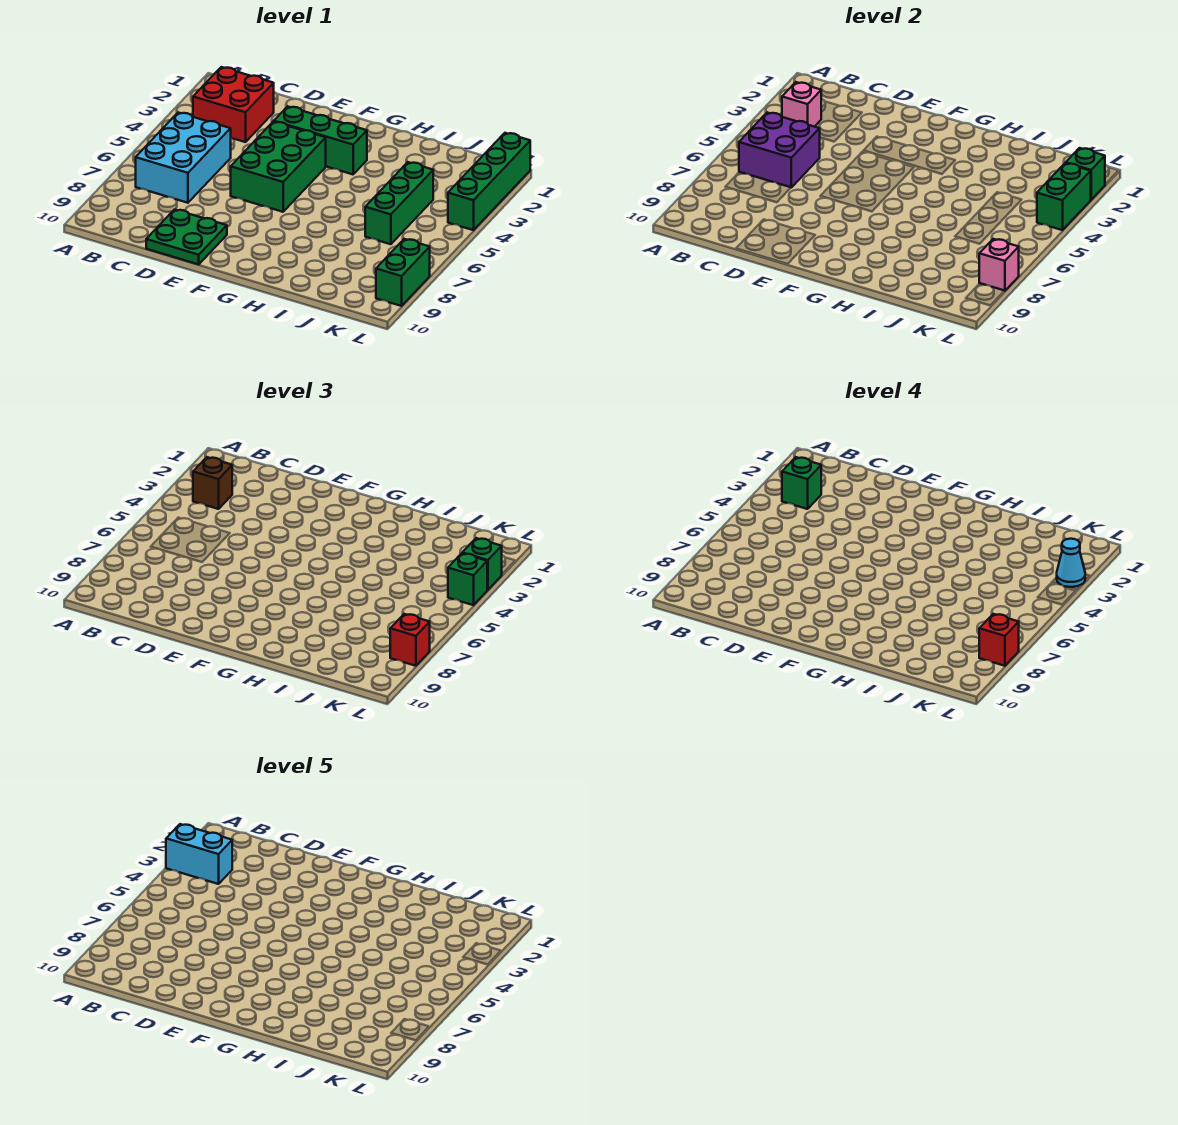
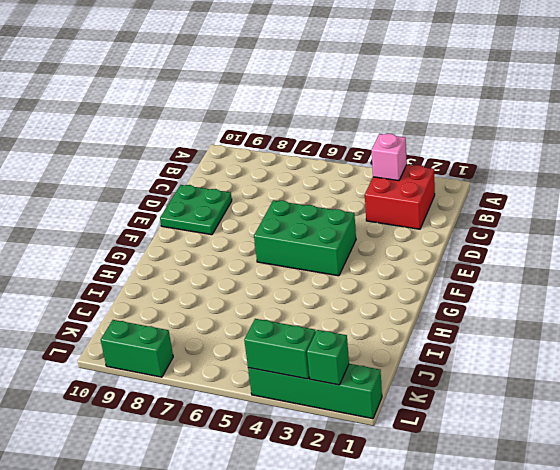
none -> cyan 2x3 brick [136,113,231,203]
none -> green 1x3 brick [274,106,367,174]
none -> green 1x3 brick [365,162,433,244]

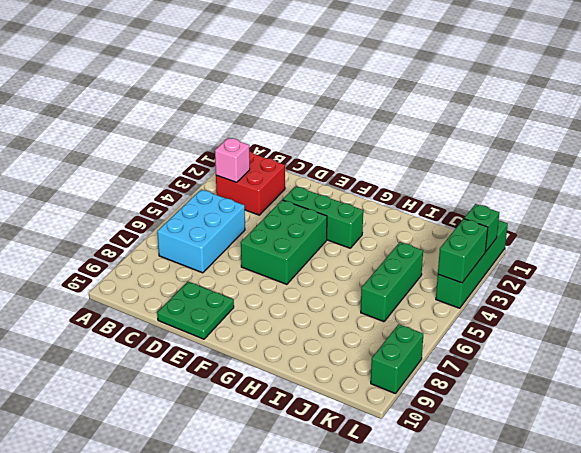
none -> purple 2x2 brick [739,113,820,187]
none -> pink 1x1 brick [979,239,1019,291]
none -> brown 1x1 brick [193,457,232,509]

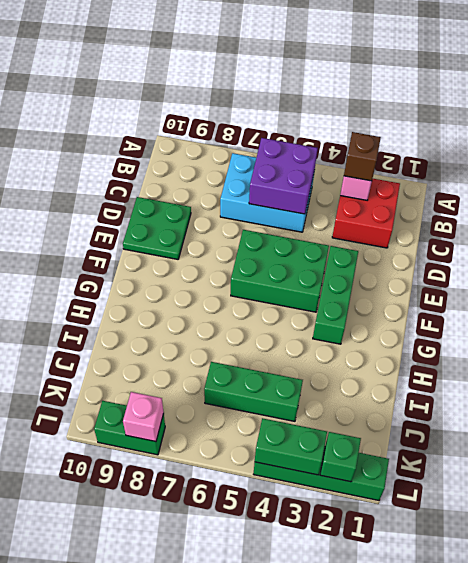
none -> green 1x1 brick [463,538,502,590]
none -> green 1x1 brick [448,553,487,605]
none -> red 1x1 brick [390,614,430,666]

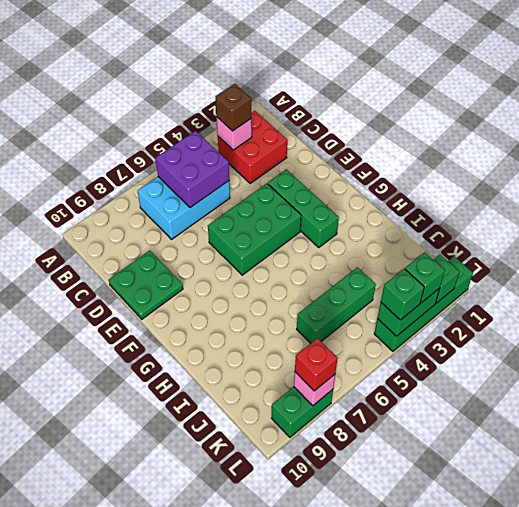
none -> green 1x1 brick [782,457,821,509]
none -> cyan 1x1 cone [1057,539,1085,587]
none -> red 1x1 brick [979,614,1019,666]

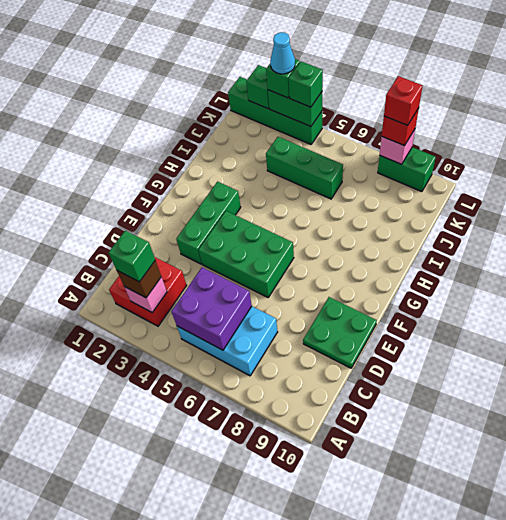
none -> cyan 1x2 brick [166,824,232,884]

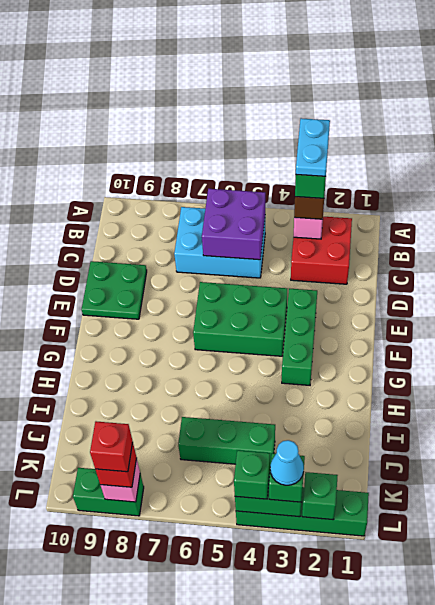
cyan 1x2 plate [296,118,330,176] -> cyan 1x2 brick [166,824,232,884]

